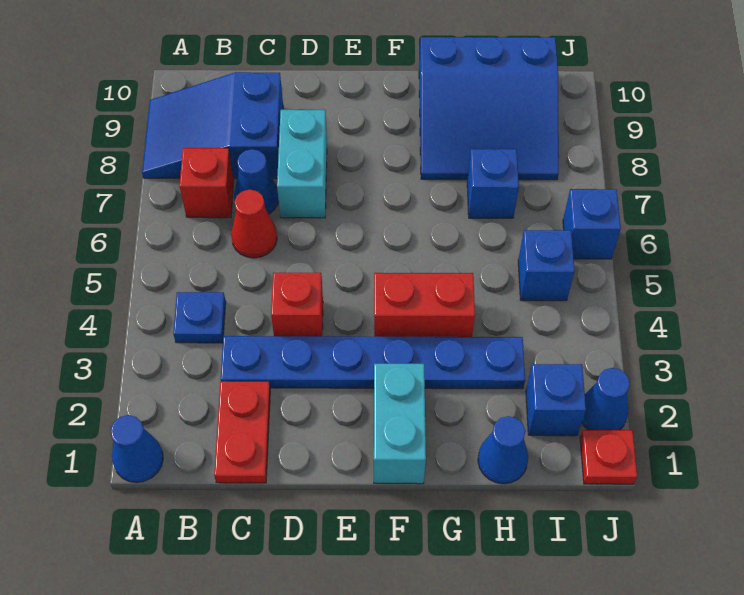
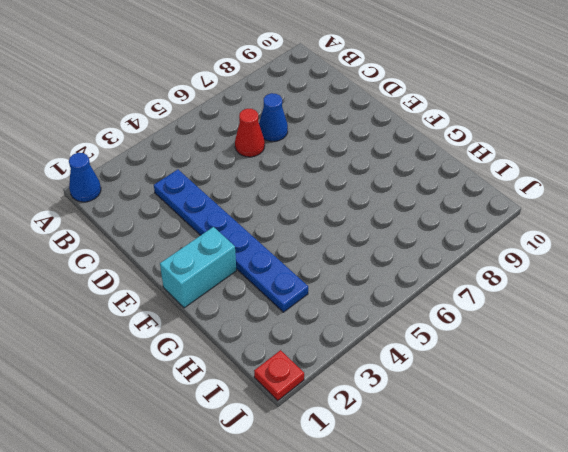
none -> blue 2x3 slope [142,72,283,179]
none -> blue 1x1 plate [173,292,226,343]
none -> red 1x1 brick [179,148,234,218]

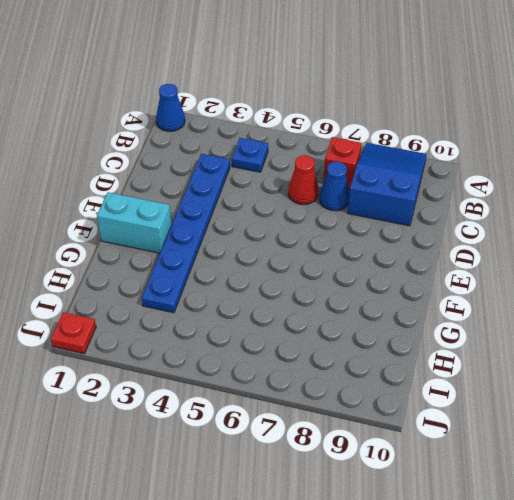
none -> red 1x2 plate [214,381,270,483]
none -> red 1x1 brick [271,272,323,336]
none -> cyan 1x2 brick [277,110,327,218]

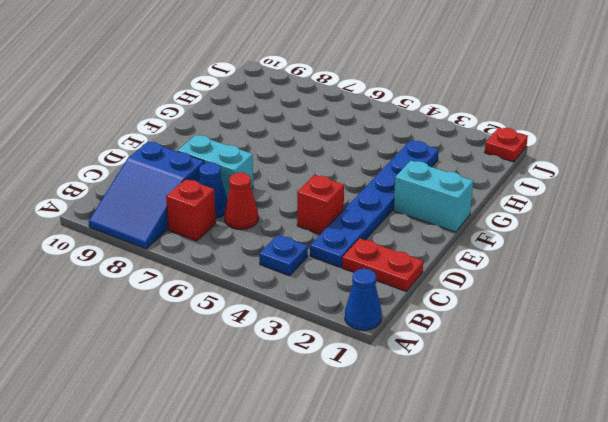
none -> red 1x2 brick [374,273,475,337]
none -> blue 3x3 slope [419,37,559,180]
none -> blue 1x1 cone [478,416,528,484]

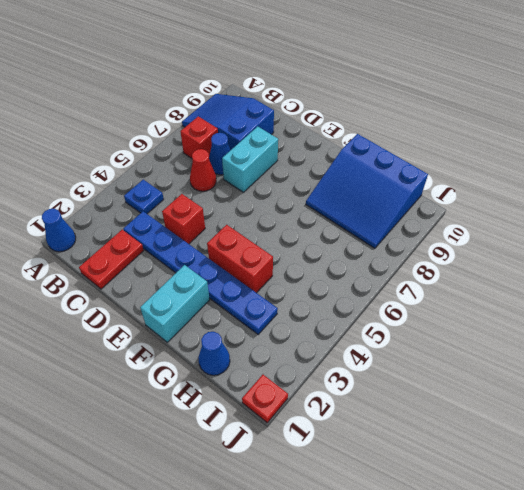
none -> blue 1x1 brick [467,149,519,218]
none -> blue 1x1 brick [526,364,586,436]
none -> blue 1x1 brick [518,230,575,301]

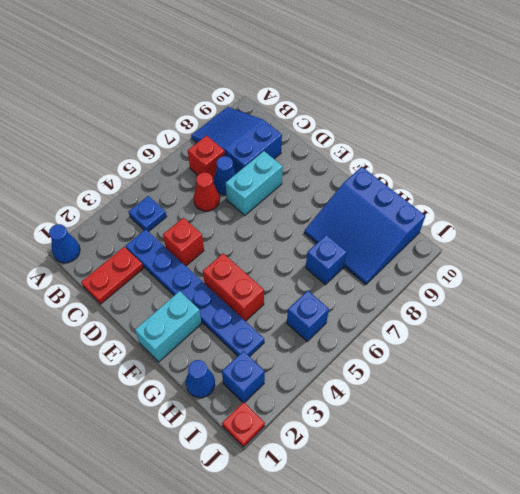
none -> blue 1x1 cone [582,368,630,430]
none -> blue 1x1 brick [563,189,621,259]

